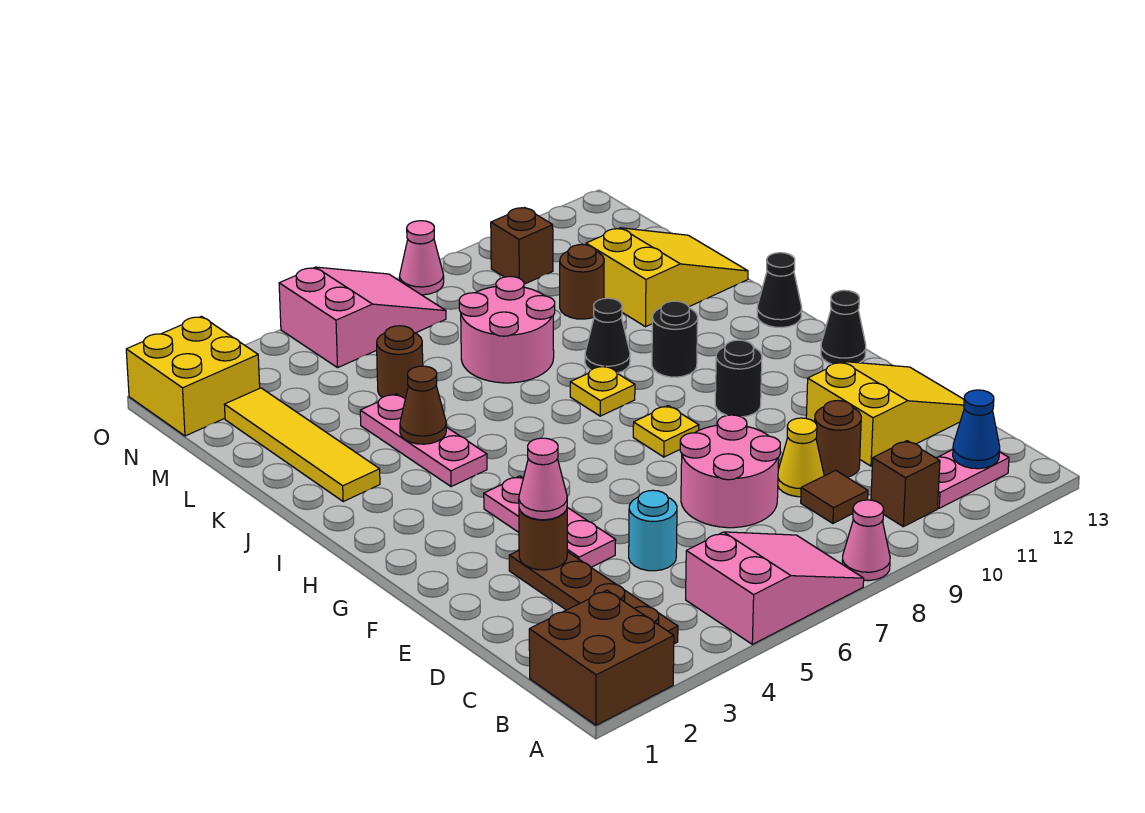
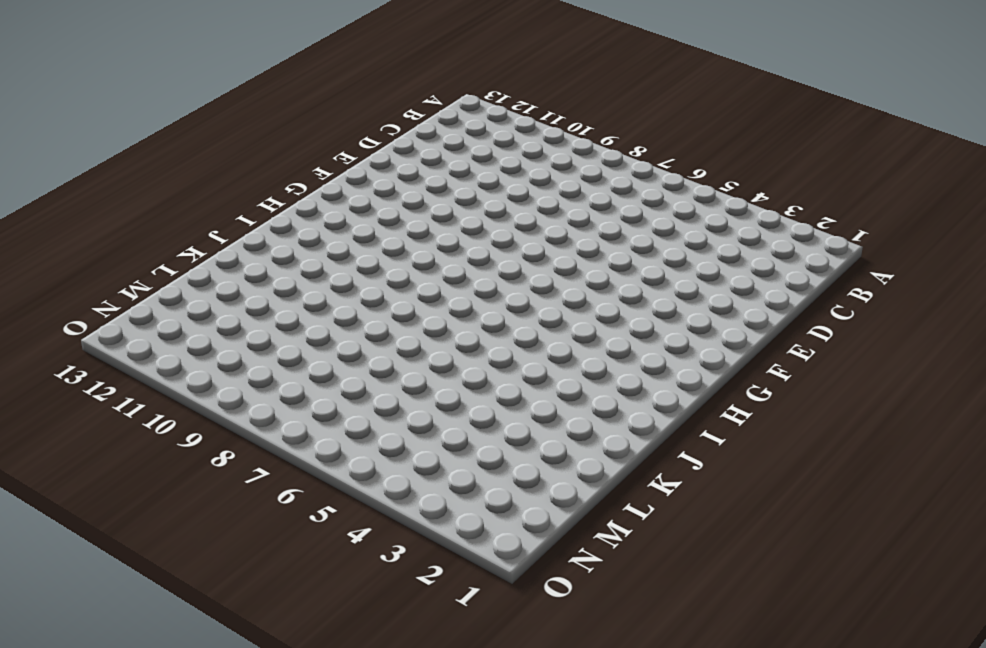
none -> brown 2x2 brick [529,590,674,725]
none -> pink 2x3 slope [686,532,864,644]
none -> pink 1x1 cone [842,500,890,581]
none -> brown 1x4 plate [509,551,678,644]

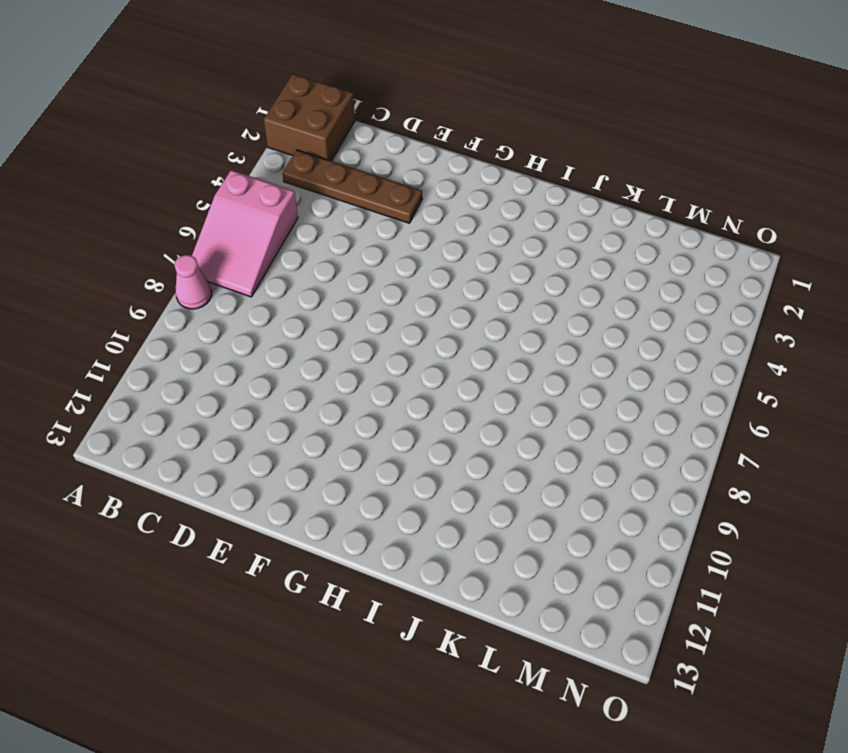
none -> brown 1x1 brick [871,441,940,527]
none -> pink 1x2 plate [935,450,1009,508]
none -> brown 1x1 tile [801,470,868,523]
none -> cyan 1x1 round brick [629,490,677,571]

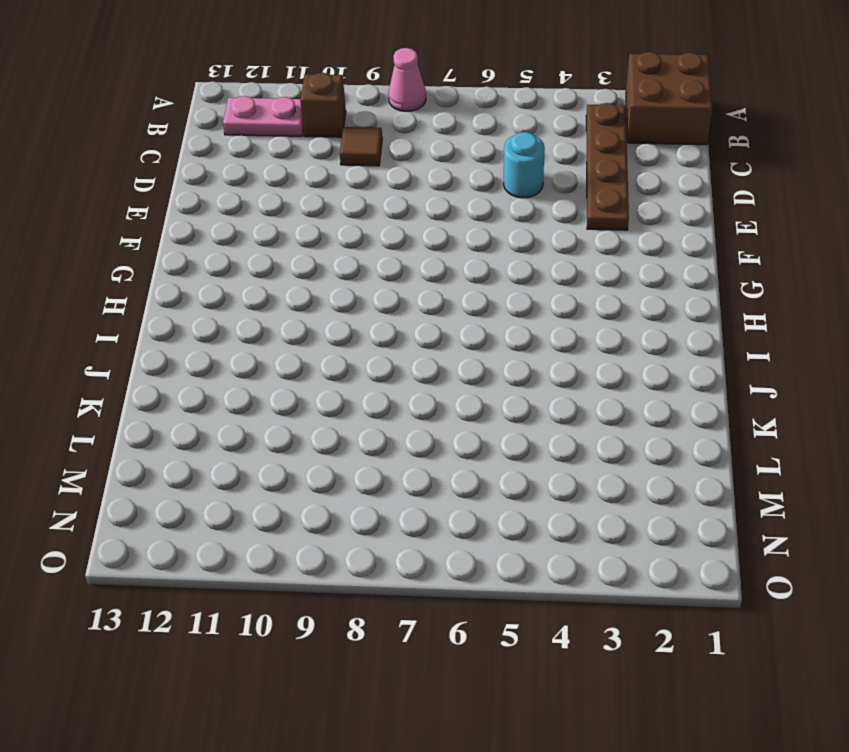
none -> pink 2x3 slope [686,532,864,644]
none -> pink 2x2 round brick [680,415,780,528]
none -> yellow 1x1 cone [778,418,824,497]
none -> brown 1x1 round brick [815,400,861,477]

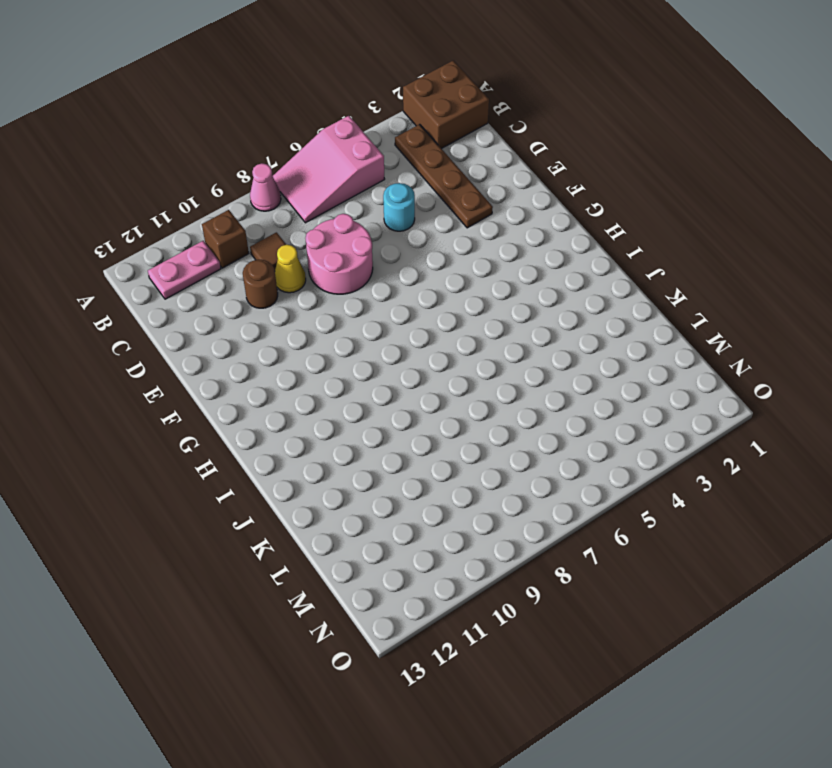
none -> yellow 2x3 slope [806,361,964,466]
none -> pink 1x3 plate [484,476,616,567]
none -> yellow 1x1 plate [633,406,699,457]
none -> black 1x1 round brick [715,340,762,417]

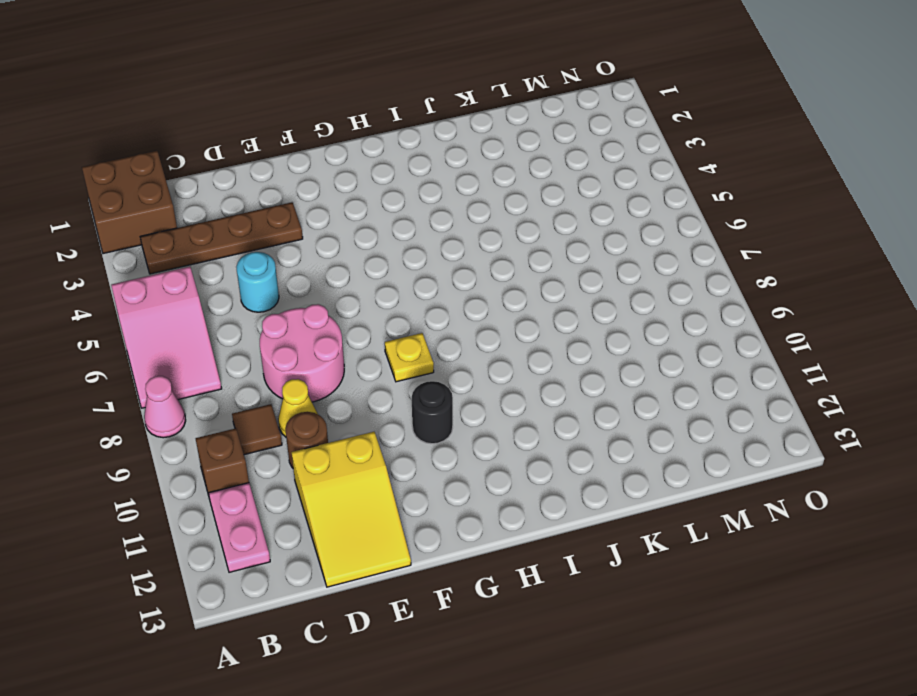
none -> pink 1x3 plate [484,476,616,567]
none -> black 1x1 cone [821,290,866,364]
none -> pink 1x3 plate [360,394,487,487]
none -> yellow 1x1 plate [570,366,635,416]

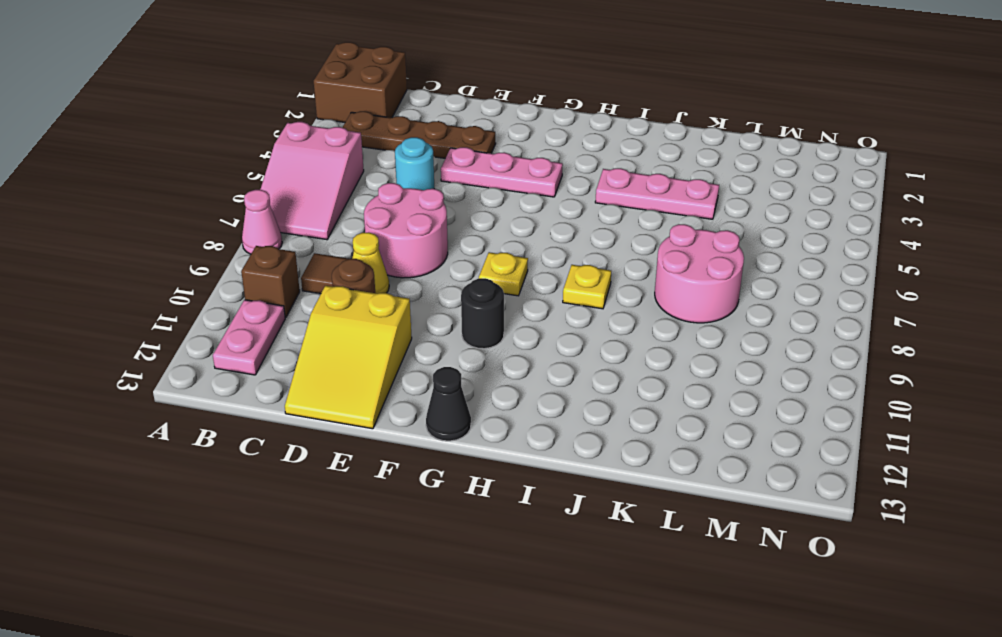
none -> black 1x1 round brick [652,301,698,377]
none -> black 1x1 cone [757,253,802,328]
none -> yellow 1x4 tile [224,388,380,501]
none -> black 1x1 cone [585,298,630,373]

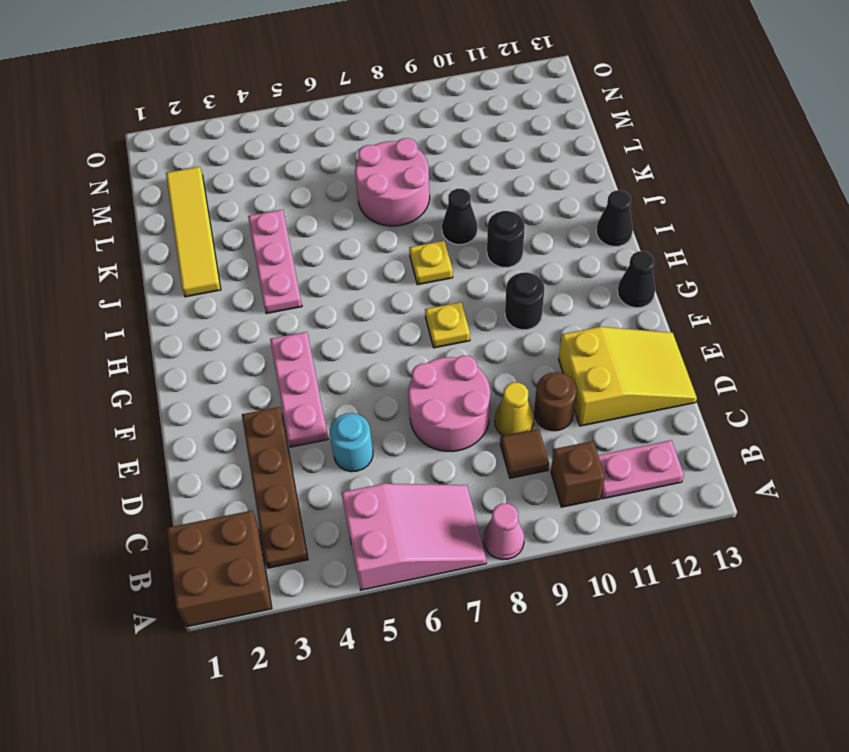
none -> yellow 2x3 slope [586,228,748,327]
none -> brown 1x1 round brick [377,326,423,399]
none -> brown 1x1 round brick [560,244,604,319]
none -> yellow 2x2 brick [126,316,260,436]

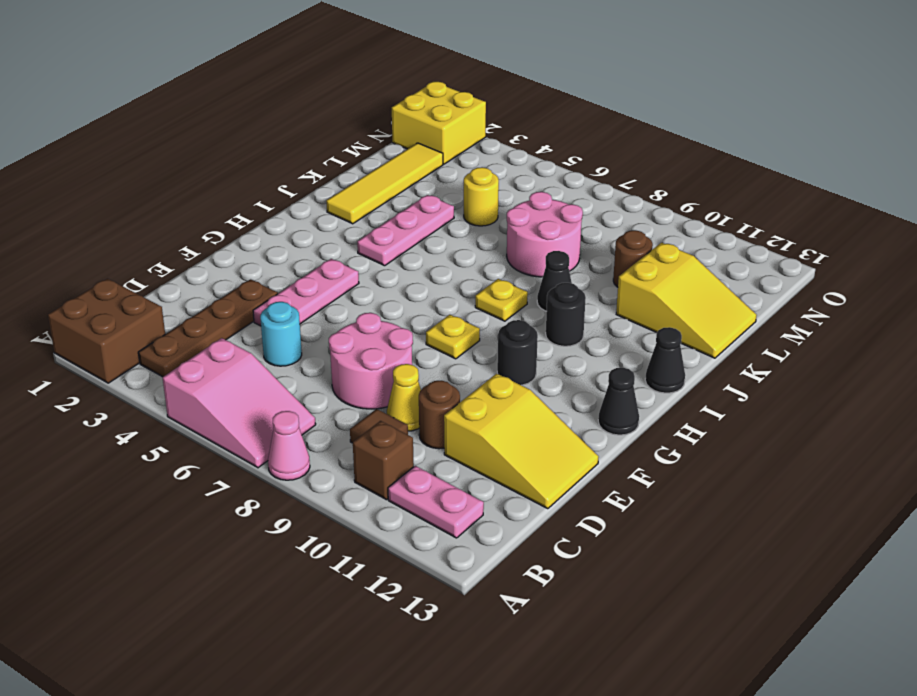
yellow 1x1 round brick [464,167,499,226] -> brown 1x1 round brick [377,326,423,399]
none -> pink 2x3 slope [279,267,446,368]
none -> brown 1x1 brick [491,208,553,284]
none -> pink 1x1 cone [400,221,444,295]
none -> blue 1x1 cone [953,390,1000,469]

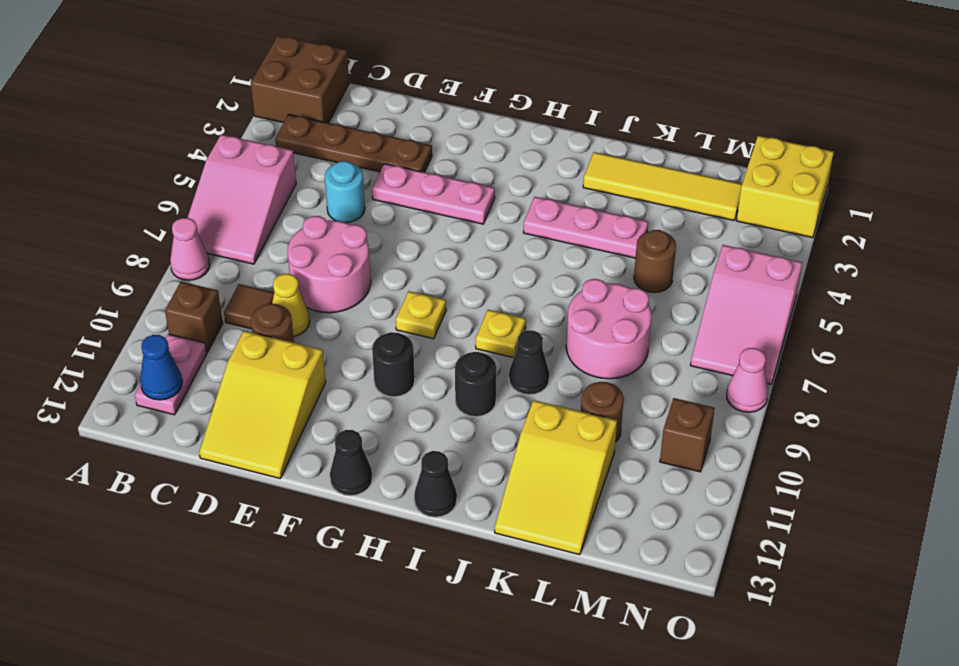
none -> brown 1x1 round brick [519,509,567,570]
none -> brown 1x1 cone [400,366,446,444]
none -> pink 1x1 cone [519,438,567,520]

